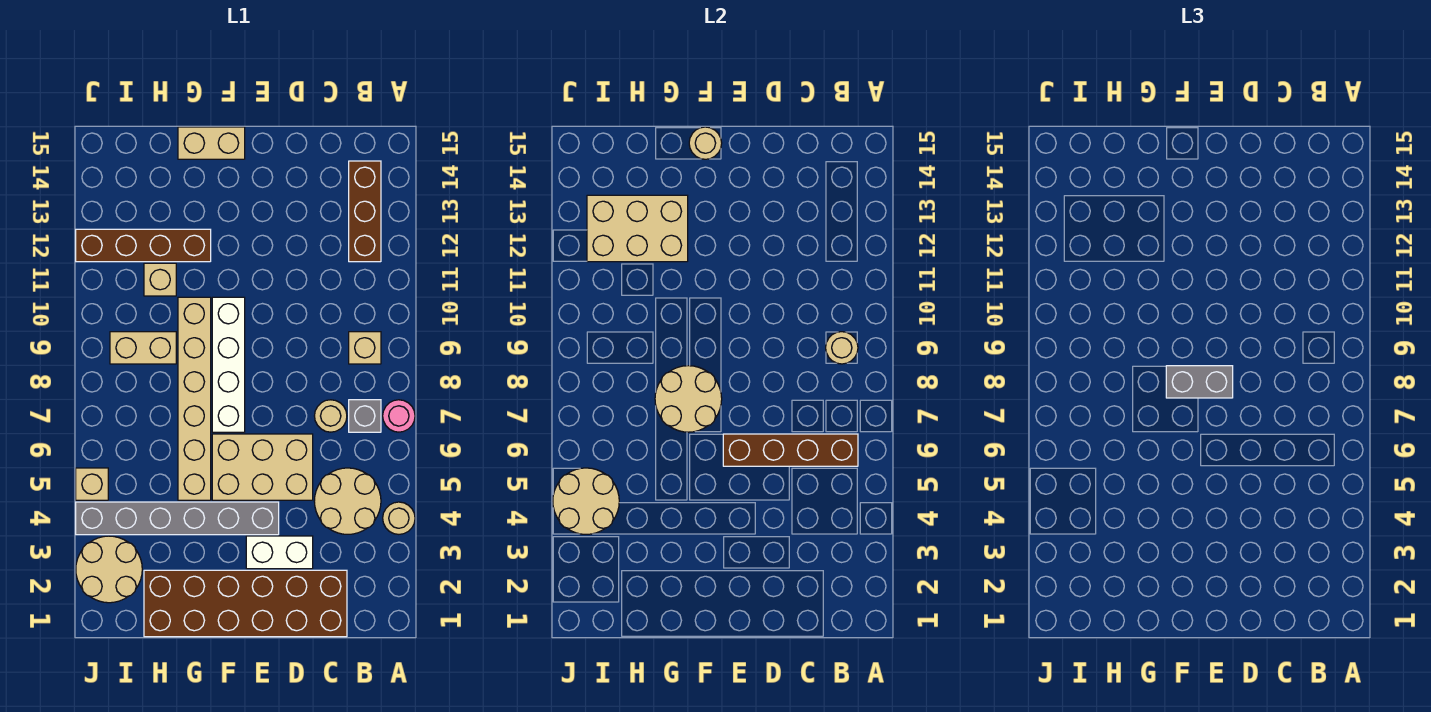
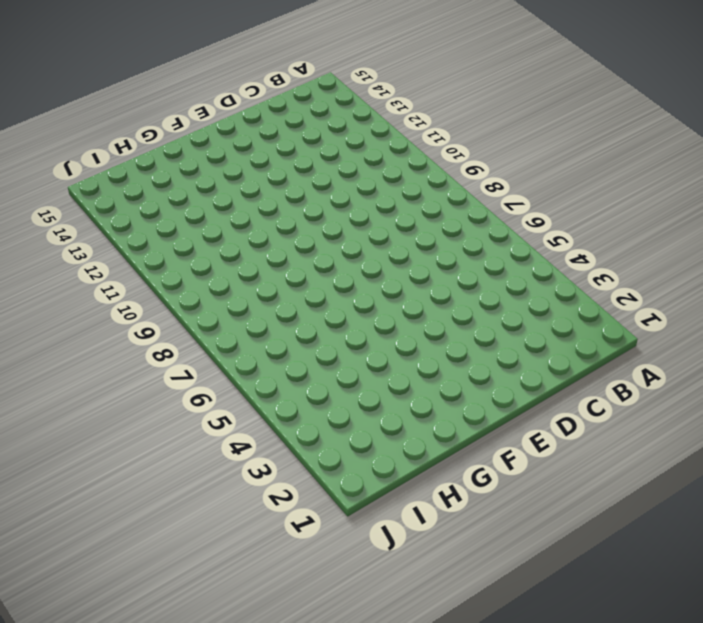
none -> tan 1x1 round brick [383,502,415,534]
none -> pink 1x1 round brick [383,400,415,432]
none -> tan 2x2 round brick [314,468,381,534]

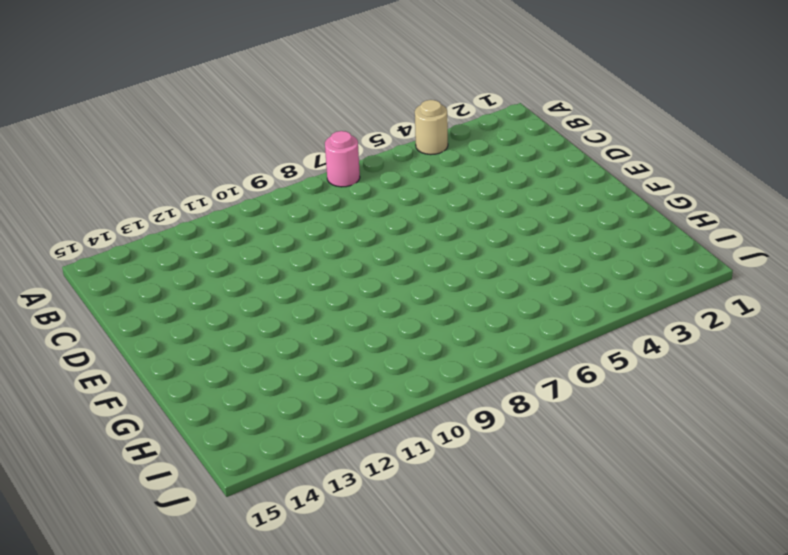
none -> tan 2x2 round brick [314,468,381,534]
none -> grey 1x1 brick [349,400,381,432]
none -> tan 1x1 brick [349,332,381,364]

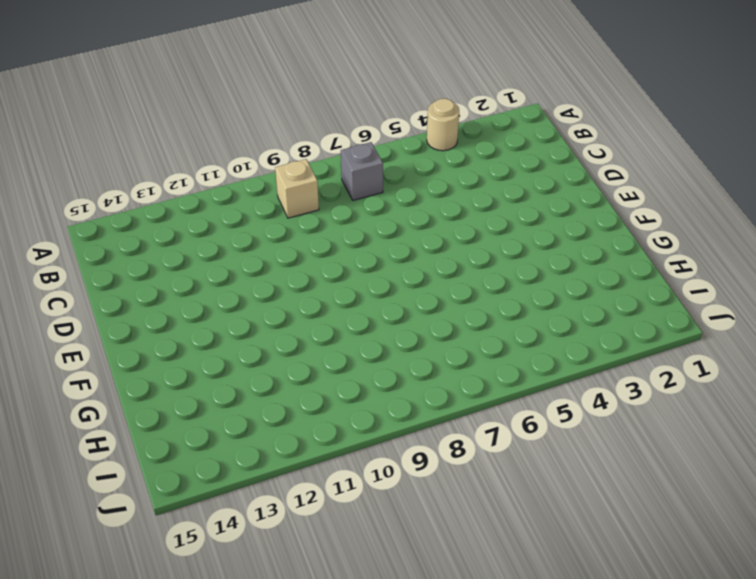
none -> pink 1x1 round brick [383,400,415,432]
none -> tan 2x2 round brick [314,468,381,534]
none -> brown 1x3 brick [349,161,381,262]

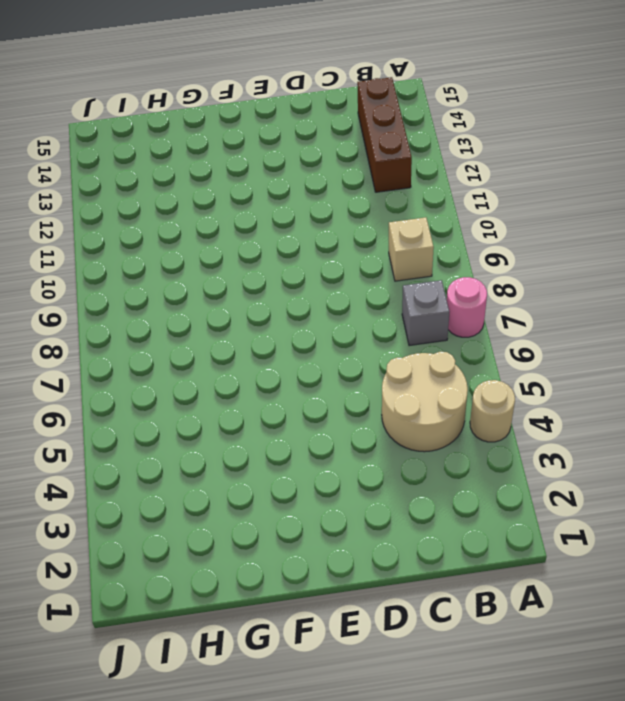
none -> brown 2x6 brick [144,570,347,637]
none -> tan 1x1 round brick [315,400,347,432]
none -> white 1x2 brick [246,536,313,569]

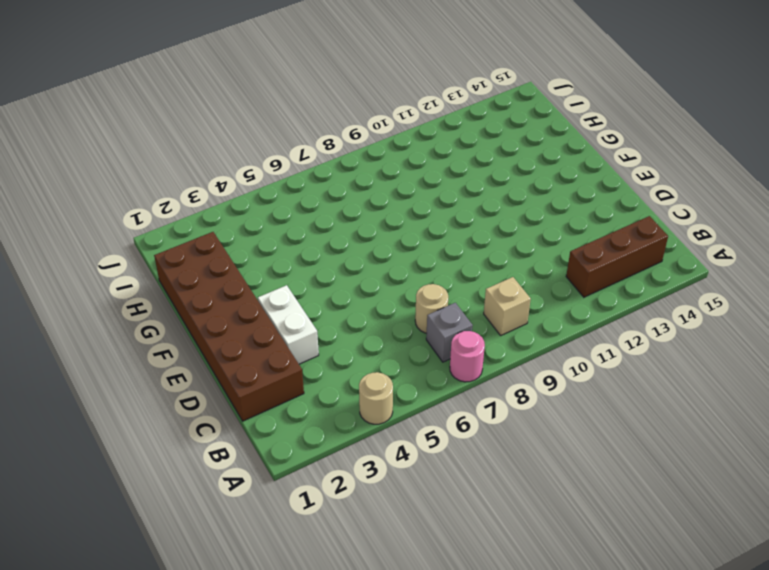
none -> tan 2x2 round brick [314,468,381,534]
none -> tan 2x3 brick [212,434,313,500]
none -> grey 1x6 brick [76,502,279,535]

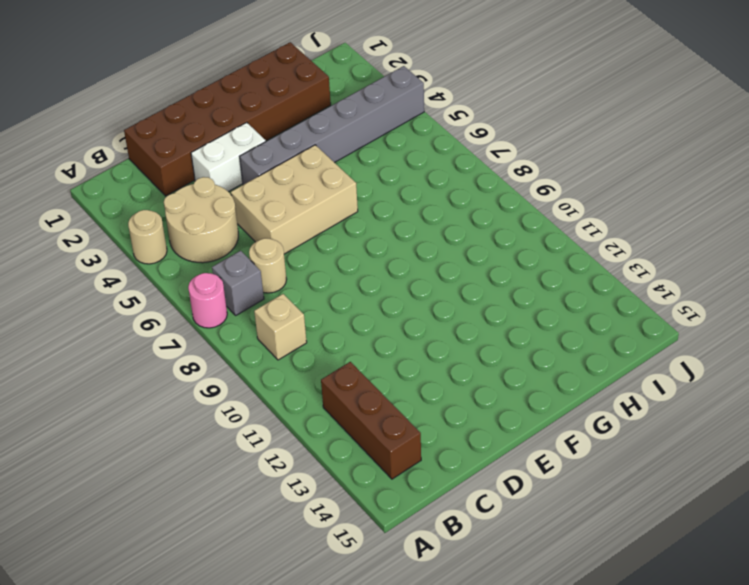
none -> white 1x4 brick [212,297,245,432]
none -> tan 1x2 brick [178,127,245,159]
none -> tan 1x6 brick [178,297,211,500]

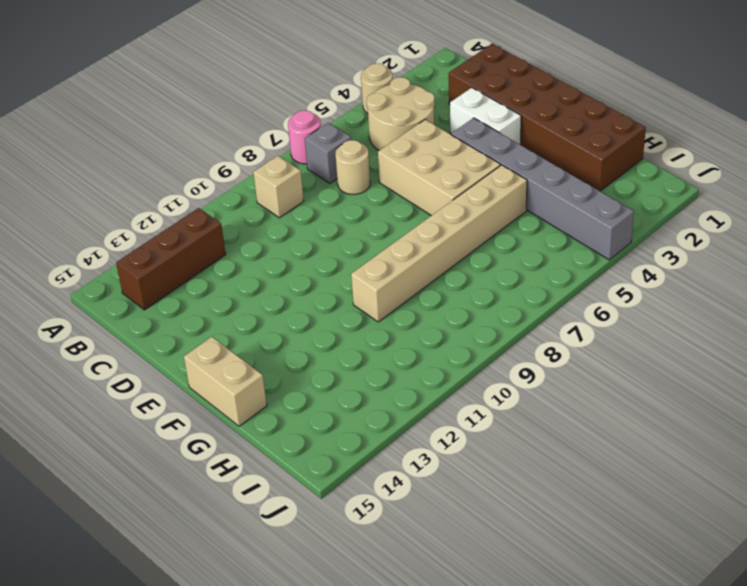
none -> white 1x4 brick [212,297,245,432]
none -> brown 1x4 brick [76,229,211,262]
none -> tan 1x2 brick [110,332,176,364]

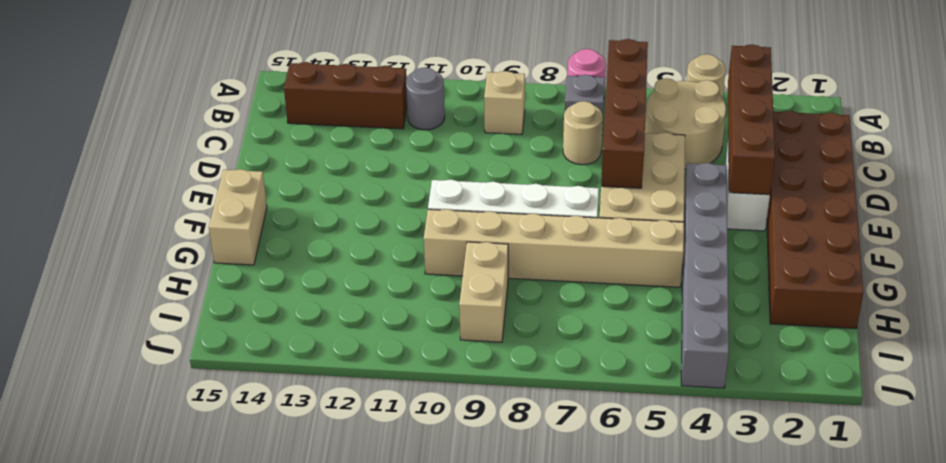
brown 1x4 brick [728,44,775,195] -> brown 1x4 brick moved to [76,229,211,262]
grey 1x1 round brick [406,67,445,130] -> none
none -> tan 1x1 brick [144,263,176,296]
none -> tan 2x2 round brick [76,536,142,603]
none -> tan 1x1 brick [76,468,108,500]

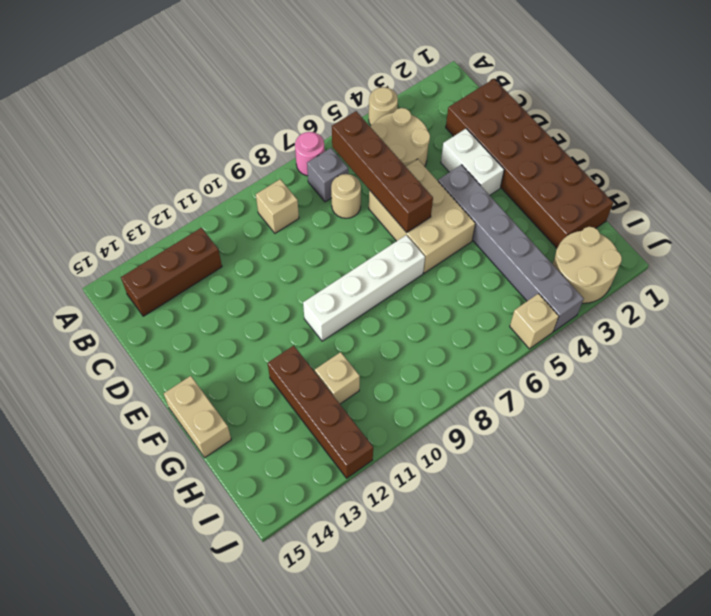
none -> tan 1x6 brick [178,297,211,500]
none -> tan 1x2 brick [110,332,176,364]
none -> tan 1x1 round brick [826,332,858,364]

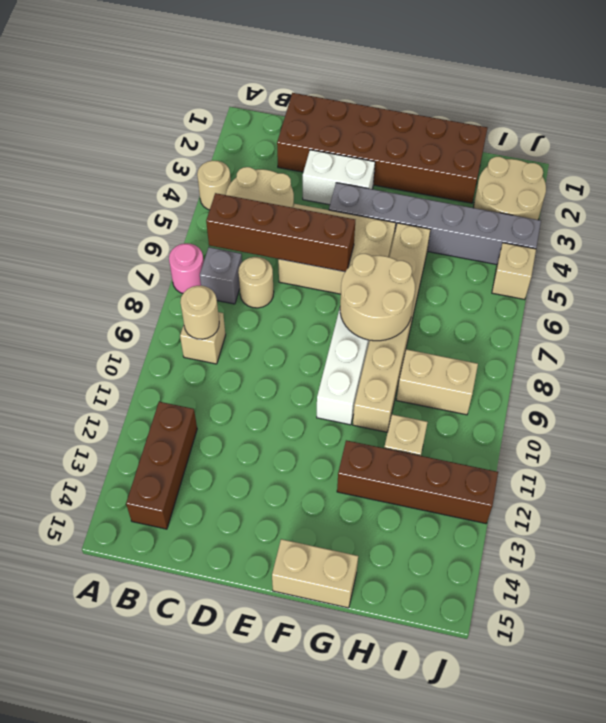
none -> tan 1x1 round brick [689,127,722,159]
none -> tan 2x3 brick [587,195,688,262]
none -> tan 2x2 round brick [553,468,619,534]

